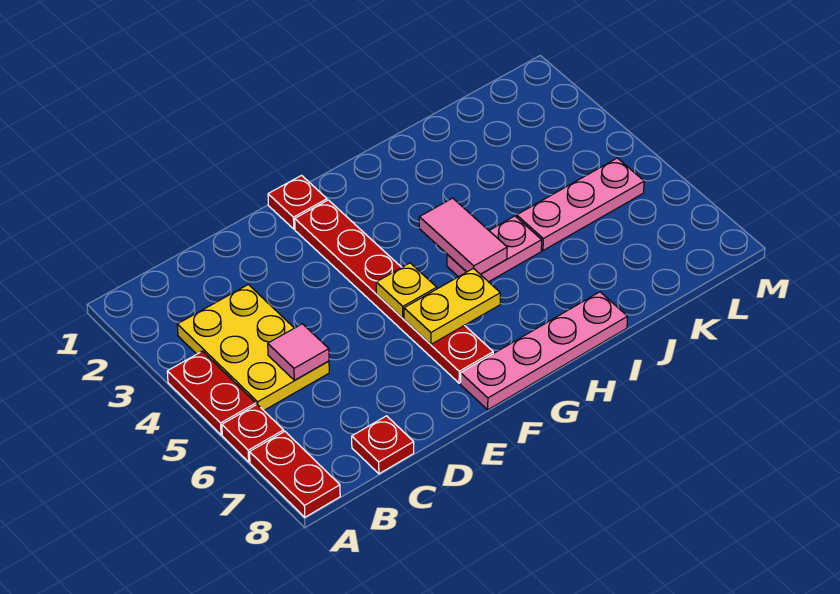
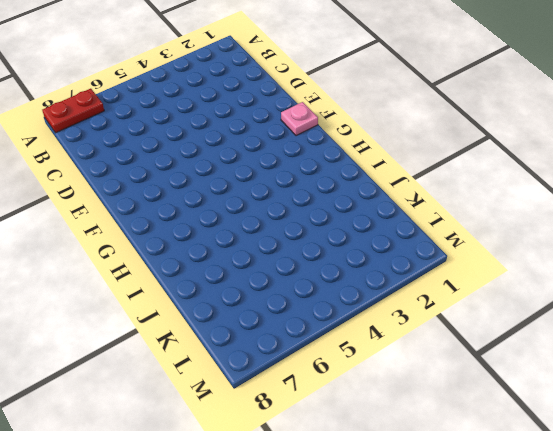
pink 1x1 plate [281,102,318,136] -> red 1x1 plate [268,176,327,229]
none -> red 1x2 plate [167,351,256,435]
none -> red 1x1 plate [222,405,284,462]
none -> yellow 2x3 plate [177,284,329,410]

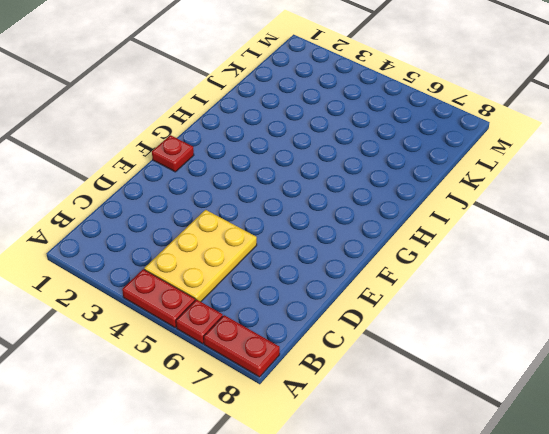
yellow 2x3 plate [144,210,257,302] -> yellow 2x3 plate turned to [177,284,329,410]
none -> red 1x1 plate [352,416,414,474]
none -> red 1x6 plate [295,200,493,383]
none -> pink 1x4 plate [460,292,628,410]

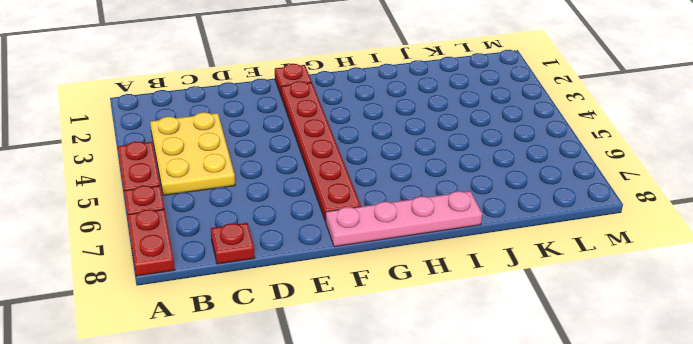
none -> pink 1x2 plate [447,216,542,282]
none -> pink 1x3 plate [517,158,644,250]
none -> pink 1x1 tile [268,324,329,380]

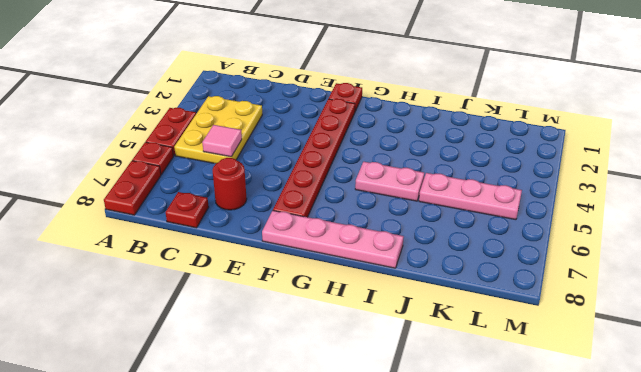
red 1x1 round brick [213,158,247,210] -> none
none -> yellow 1x1 plate [376,263,437,318]
none -> yellow 1x2 plate [404,268,500,344]
none -> pink 1x2 tile [419,198,507,274]

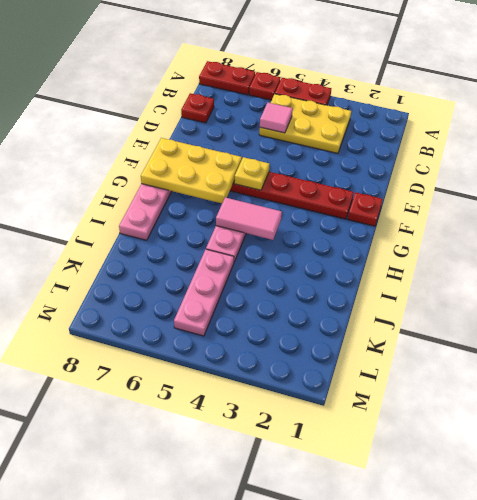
yellow 2x3 plate [141,138,242,203] -> yellow 1x2 plate [404,268,500,344]

